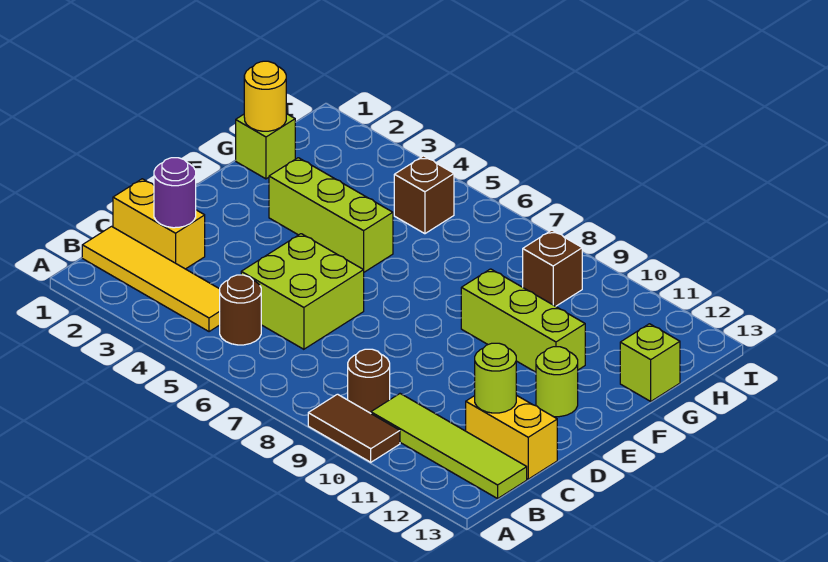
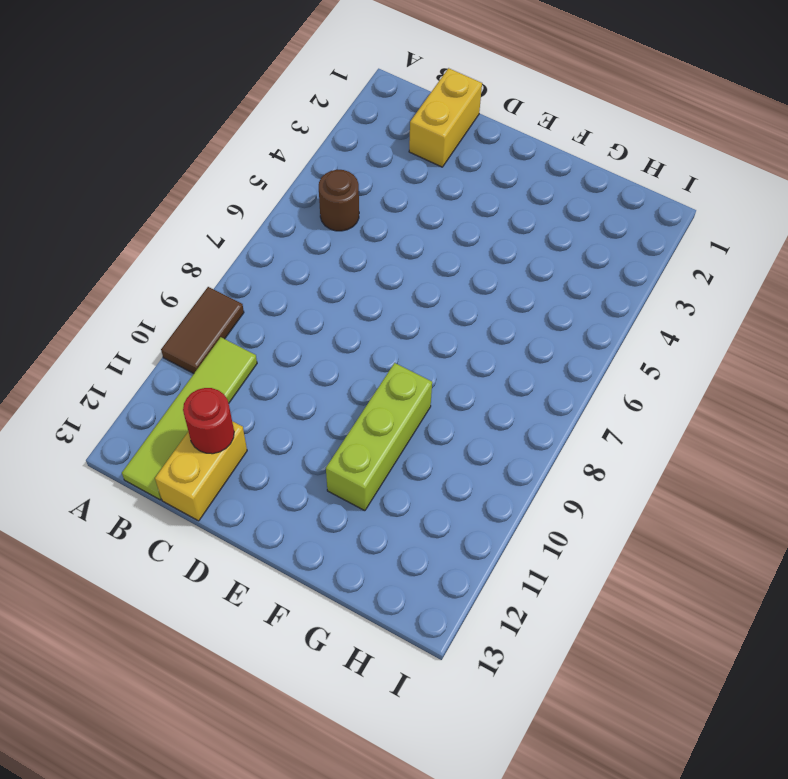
red 1x1 round brick [183,388,234,454] -> lime 1x1 round brick [475,343,516,413]
none -> yellow 1x4 tile [82,226,220,332]
none -> brown 1x1 round brick [348,349,390,413]
none -> lime 2x2 brick [241,234,364,349]

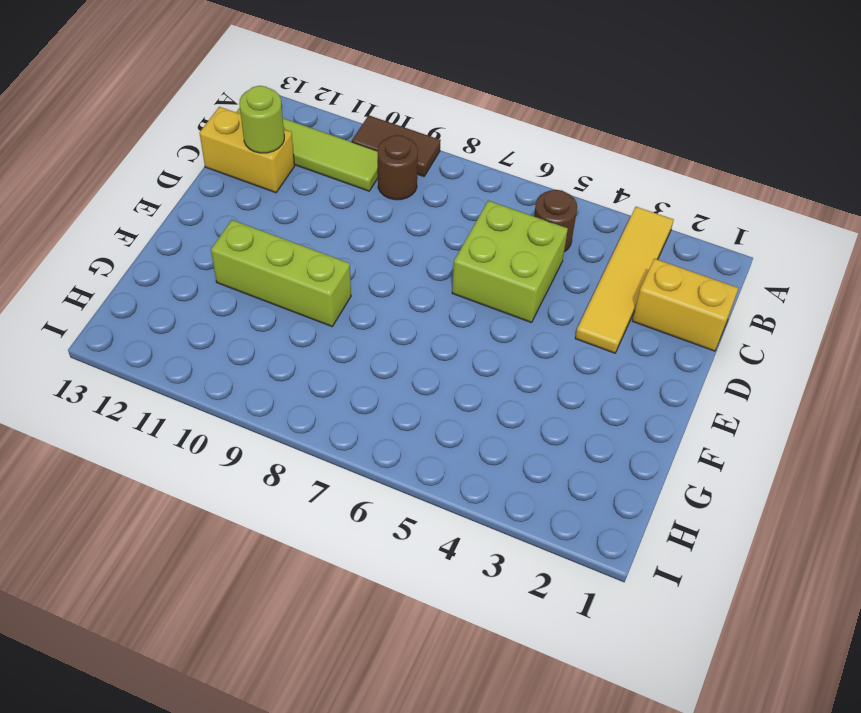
yellow 1x4 tile [575,207,674,353] -> yellow 1x4 tile turned to [82,226,220,332]
none -> lime 1x1 round brick [536,347,578,417]
none -> lime 1x3 brick [269,158,393,272]
none -> lime 1x1 brick [236,114,295,179]

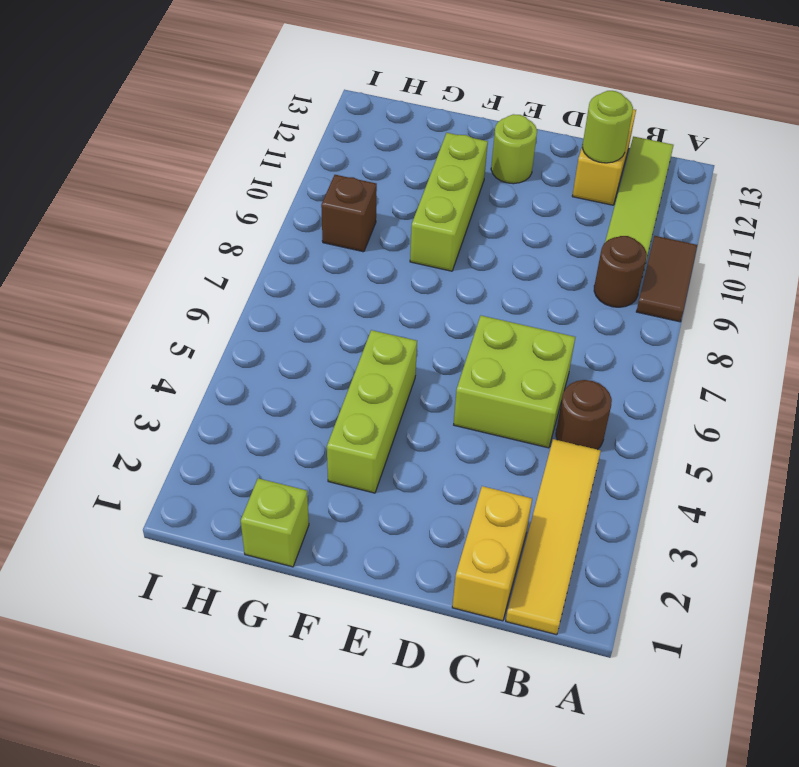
none -> lime 1x1 brick [620,324,680,401]
none -> brown 1x1 brick [394,156,454,234]
none -> purple 1x1 round brick [154,158,196,228]

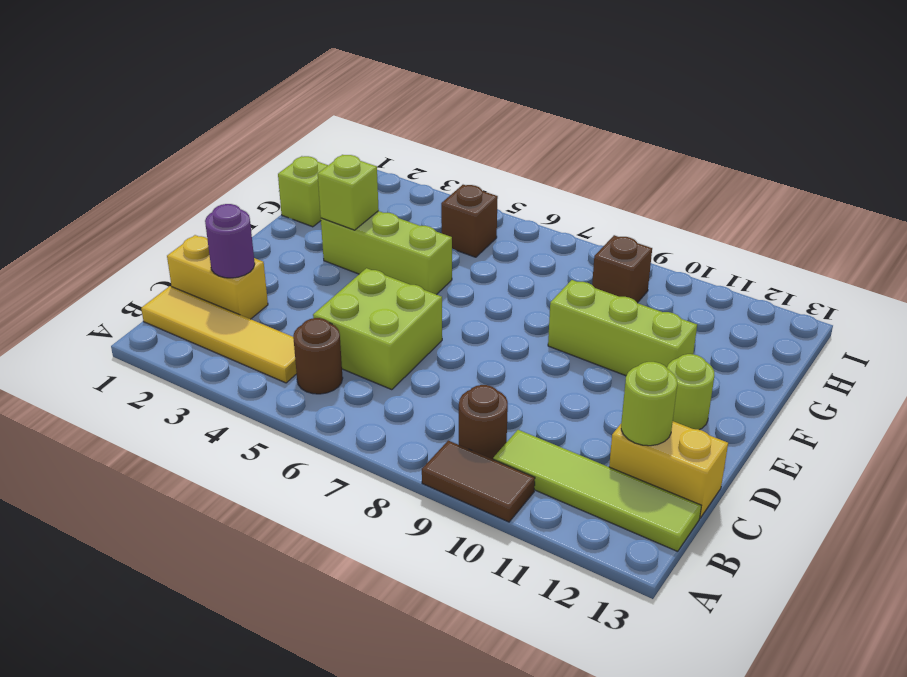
lime 1x1 brick [318,155,379,230] -> lime 1x1 brick moved to [620,324,680,401]
none -> yellow 1x1 round brick [244,61,286,131]

